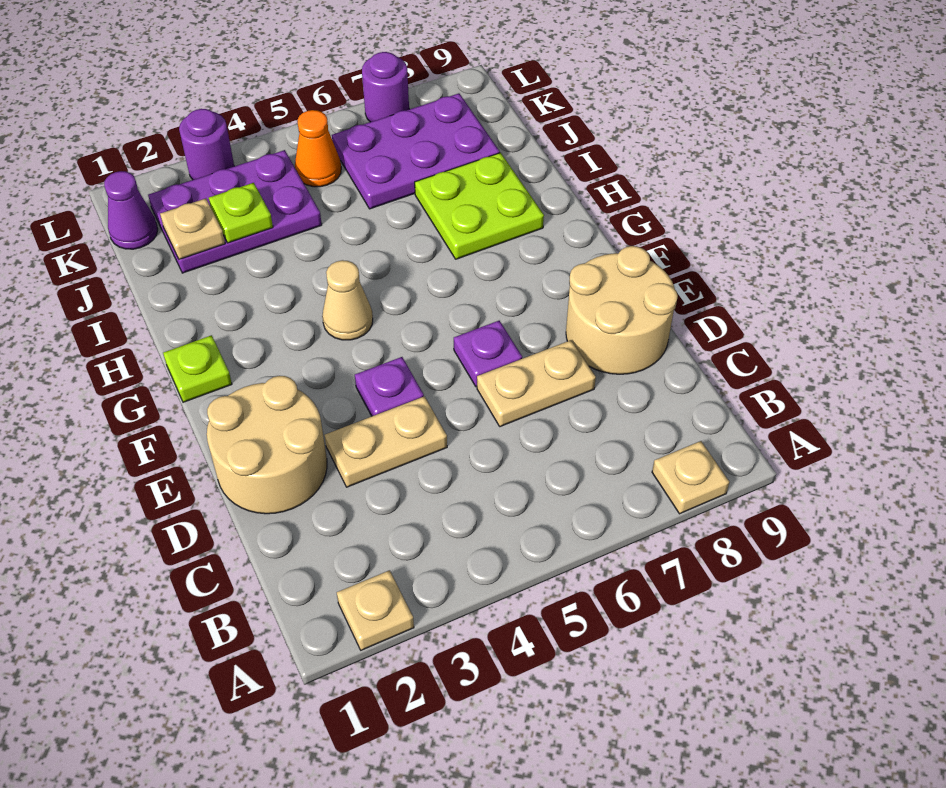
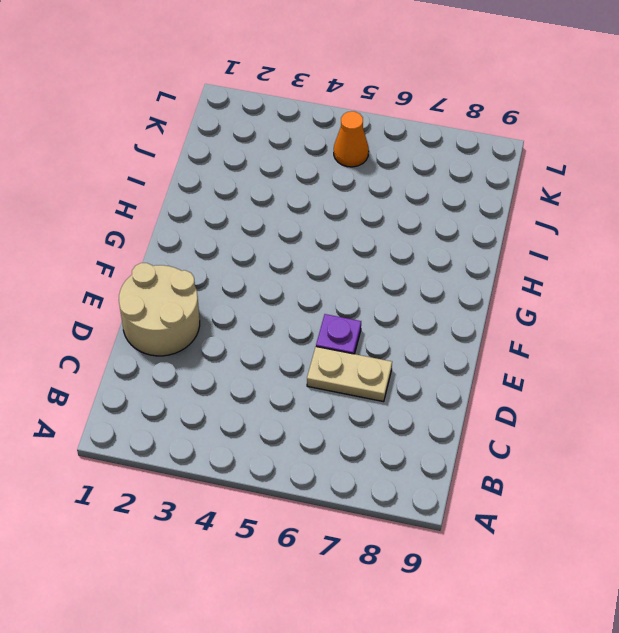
none -> tan 1x1 plate [337,570,414,650]
none -> tan 1x1 plate [652,441,729,514]
none -> tan 1x2 plate [325,396,447,487]

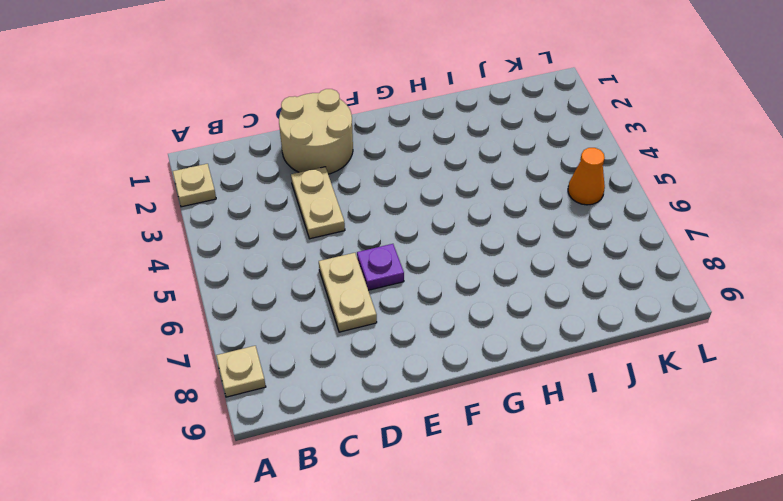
none -> tan 2x2 round brick [566,246,678,374]
none -> purple 1x1 plate [355,357,424,416]
none -> lime 1x1 plate [163,335,232,402]

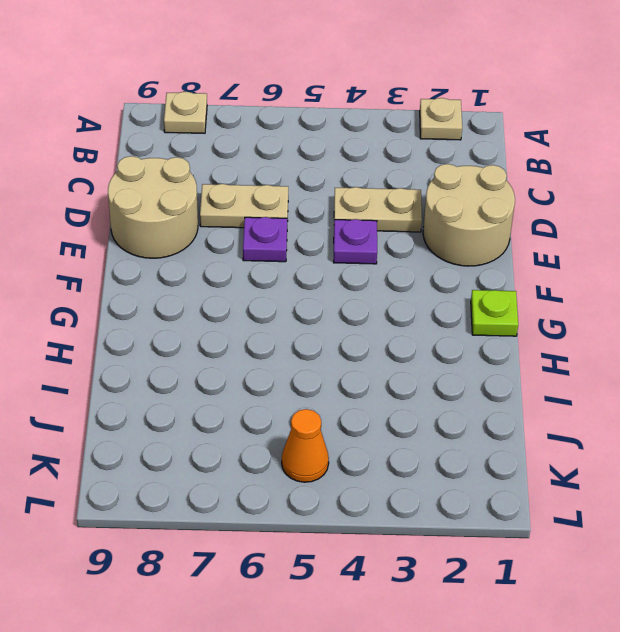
none -> tan 1x1 cone [322,260,373,340]
none -> lime 2x2 plate [415,153,544,259]
none -> purple 2x3 plate [148,150,322,273]

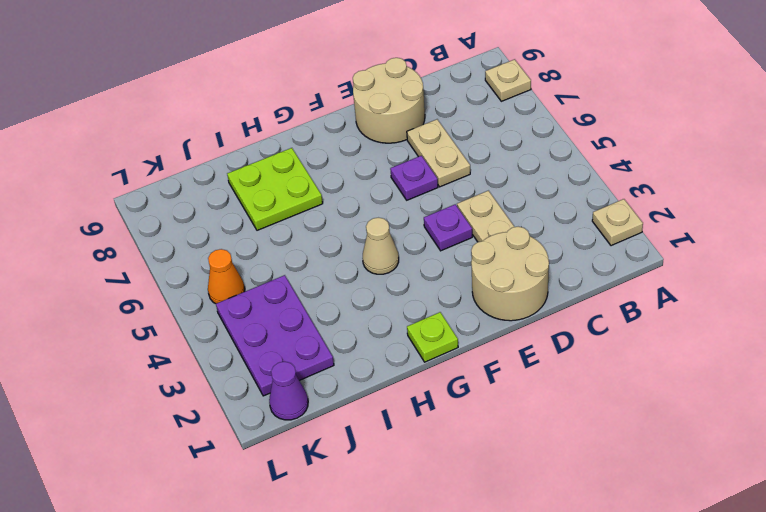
none -> purple 2x3 plate [332,93,500,209]
none -> purple 1x1 round brick [179,109,234,180]
none -> purple 1x1 round brick [362,52,409,122]

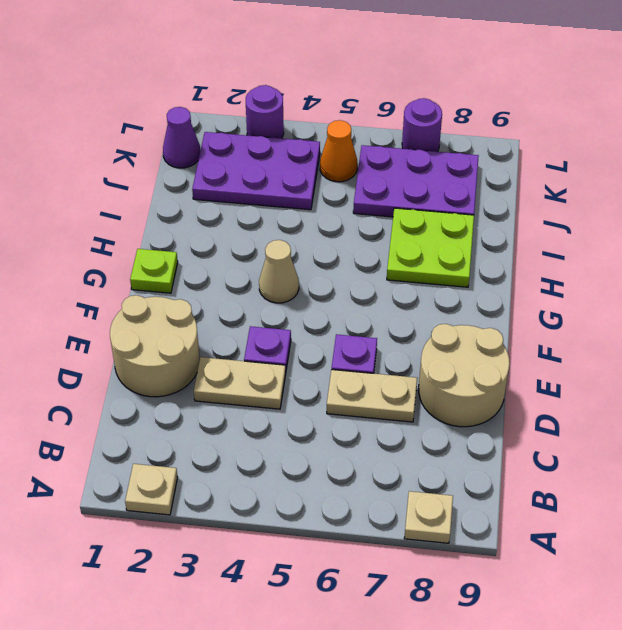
none -> tan 1x1 plate [160,198,225,259]
none -> lime 1x1 plate [209,183,273,243]

